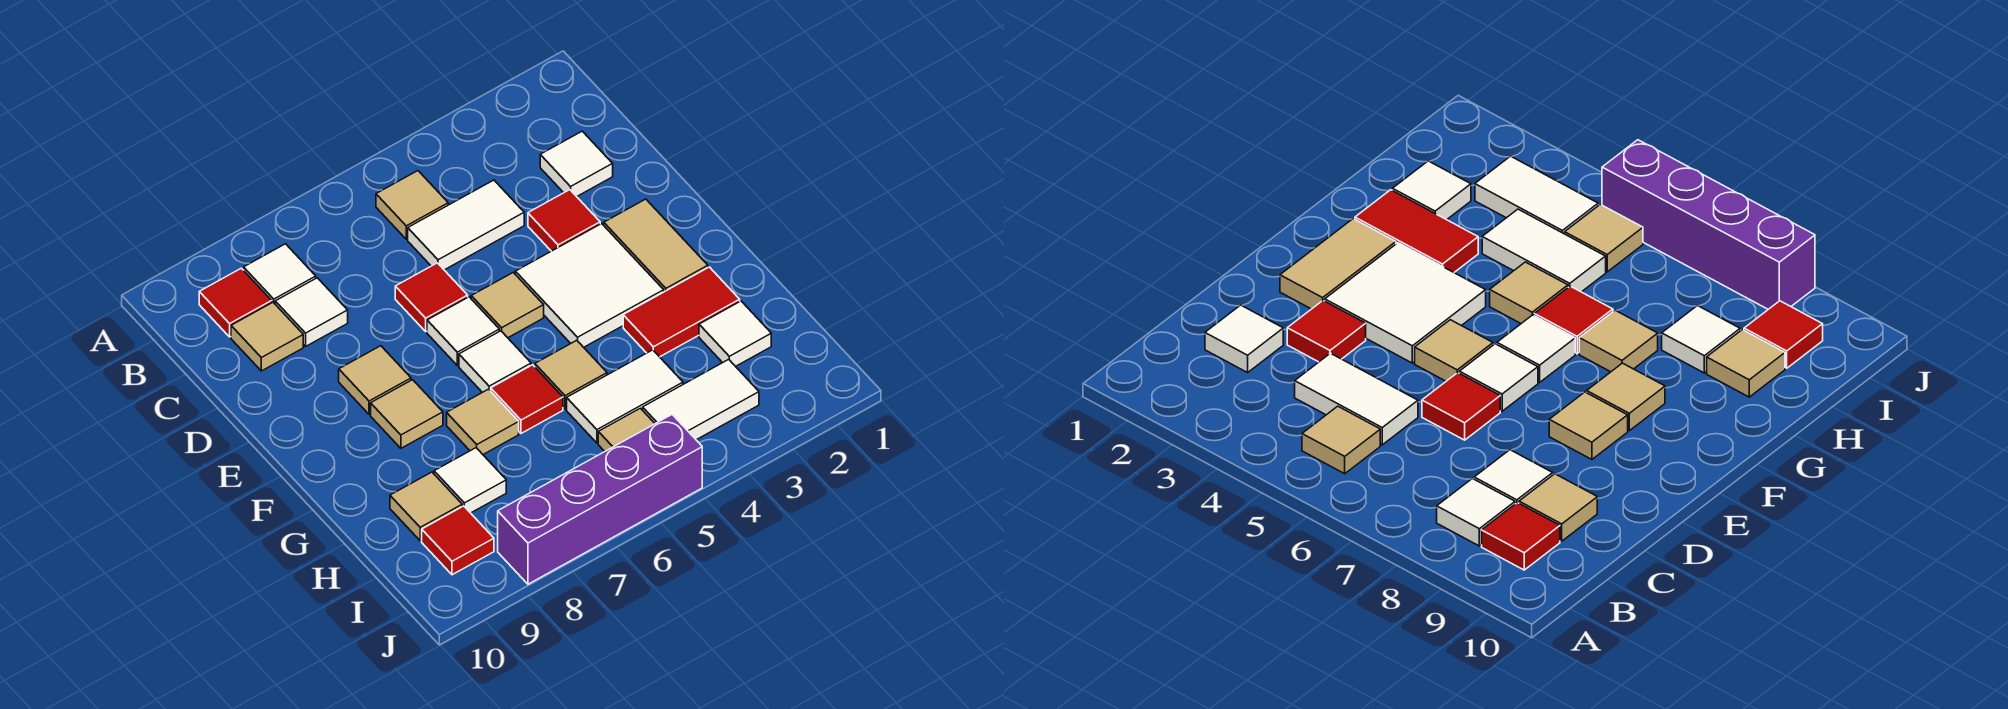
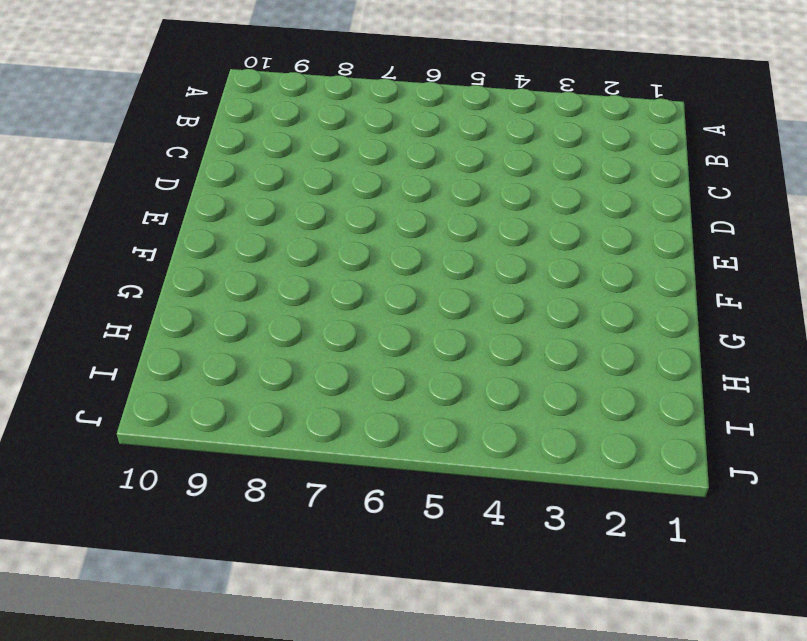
none -> tan 1x1 tile [376,171,448,239]
none -> white 1x1 tile [244,244,316,304]
none -> red 1x1 tile [199,268,272,337]

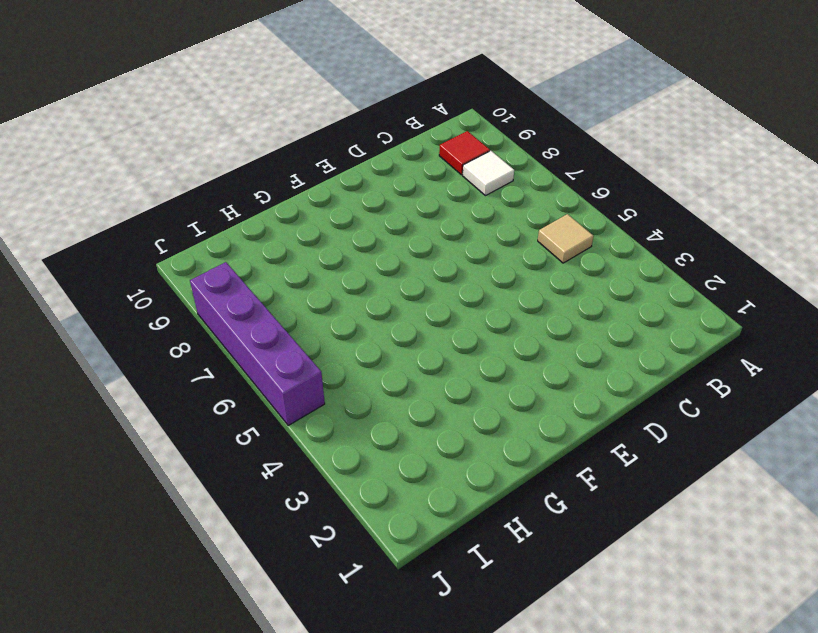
none -> white 1x1 tile [540,131,613,197]
none -> white 1x2 tile [408,180,524,270]
none -> white 1x1 tile [275,278,348,346]

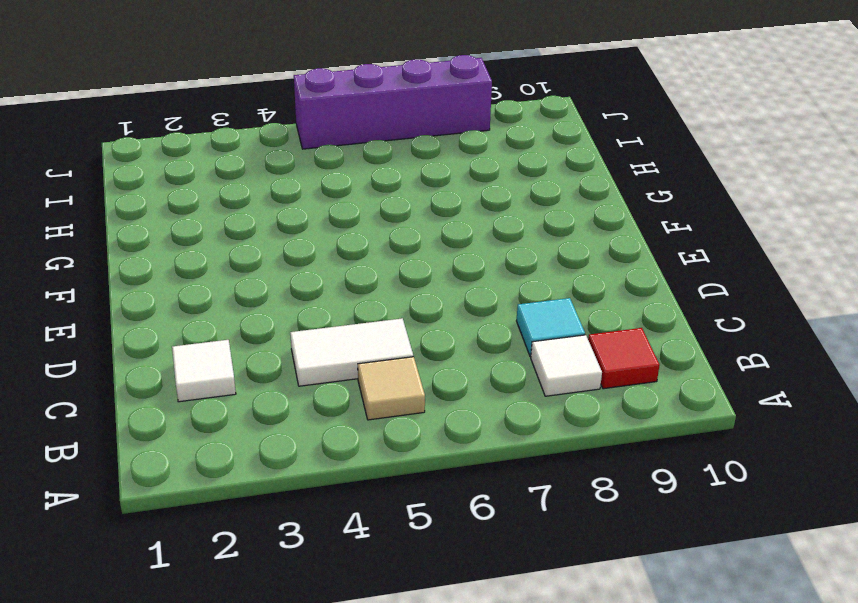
cyan 1x1 tile [516,298,585,357] -> white 1x1 tile [275,278,348,346]
none -> tan 1x1 tile [231,302,303,371]
none -> red 1x1 tile [528,190,600,251]
none -> red 1x1 tile [395,263,468,331]

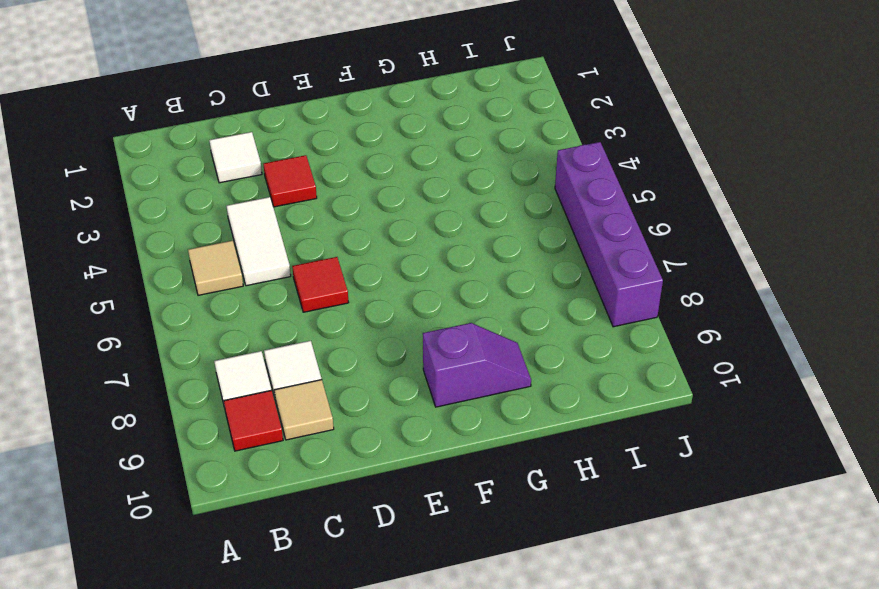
purple 1x2 slope [423,323,531,407] -> none
none -> tan 1x2 tile [604,199,708,292]
none -> white 2x2 tile [515,224,664,347]
none -> tan 1x1 tile [471,272,544,338]

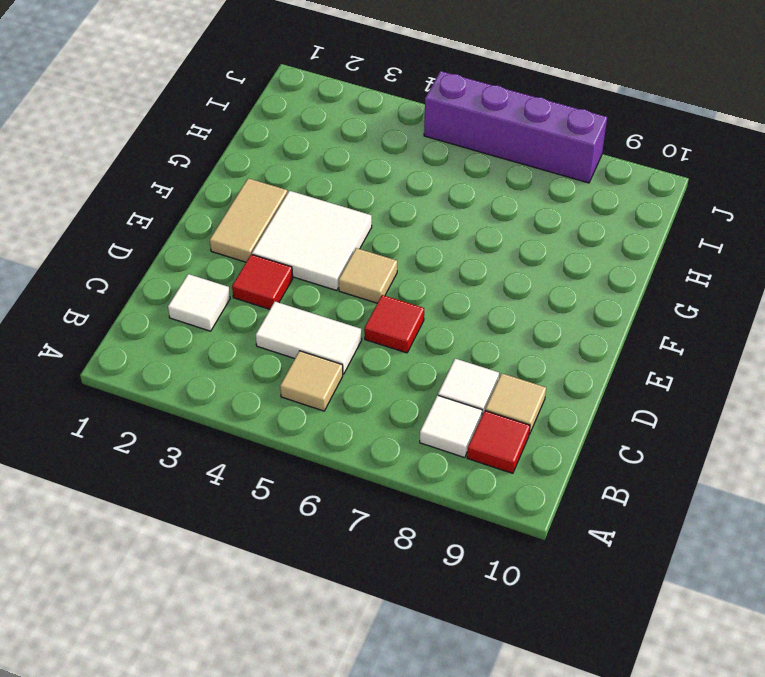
none -> white 1x1 tile [427,297,499,366]
none -> tan 1x1 tile [339,346,411,414]
none -> white 1x1 tile [459,331,531,392]

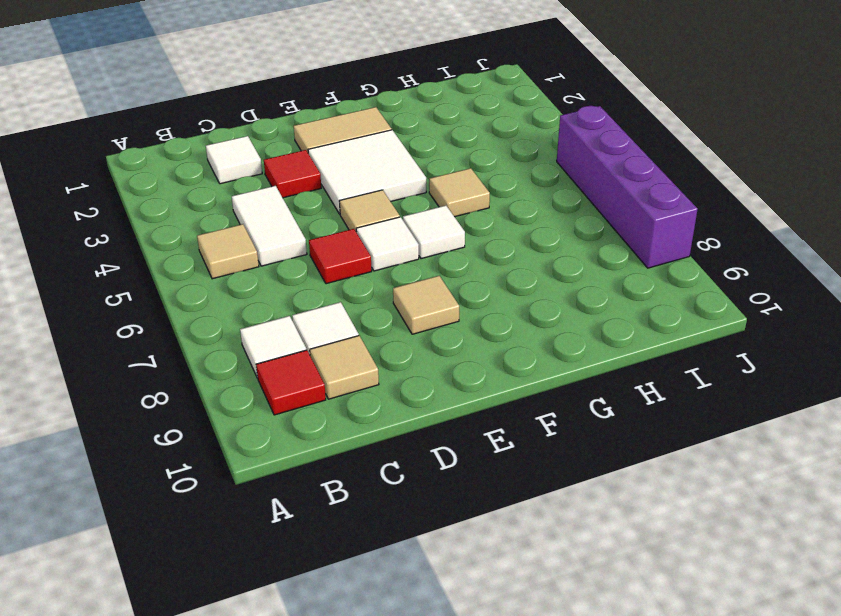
none -> tan 1x1 tile [371,380,443,448]
none -> red 1x2 tile [623,267,740,357]
none -> red 1x1 tile [491,365,563,433]

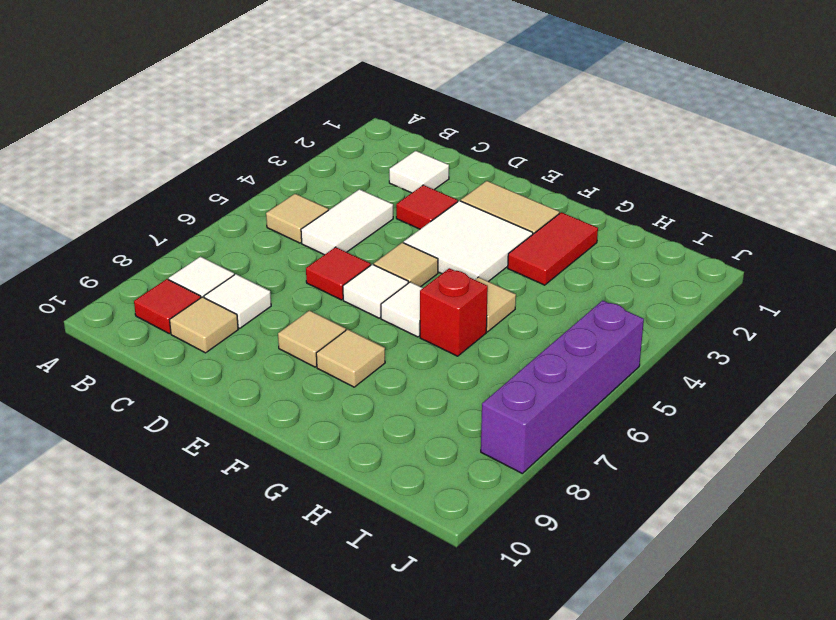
red 1x1 brick [420,268,488,356] -> red 1x1 tile [491,365,563,433]
none -> tan 1x1 tile [447,389,519,454]
none -> white 1x1 tile [699,301,771,366]
none -> white 1x2 tile [567,350,683,443]

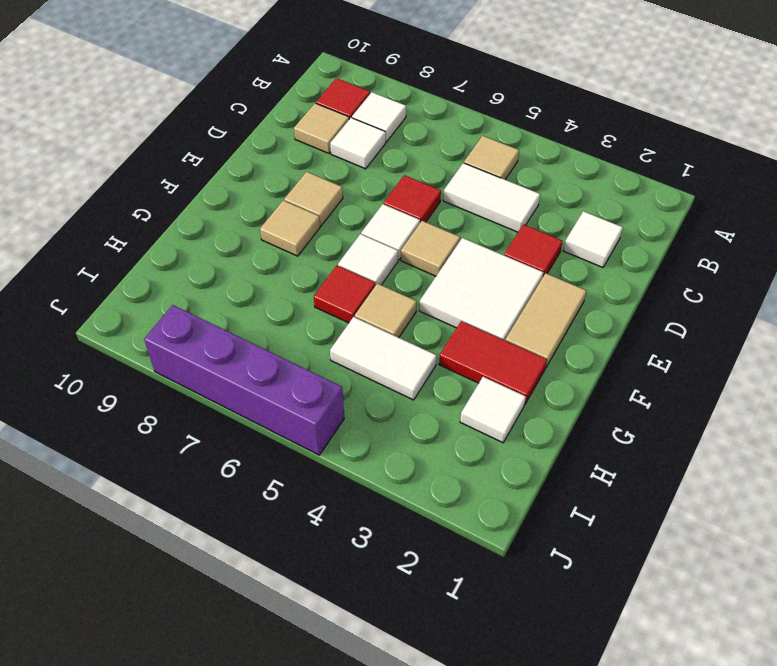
none -> tan 1x1 tile [447,389,519,454]
none -> white 1x1 tile [434,448,506,513]
none -> tan 1x1 tile [390,472,462,541]

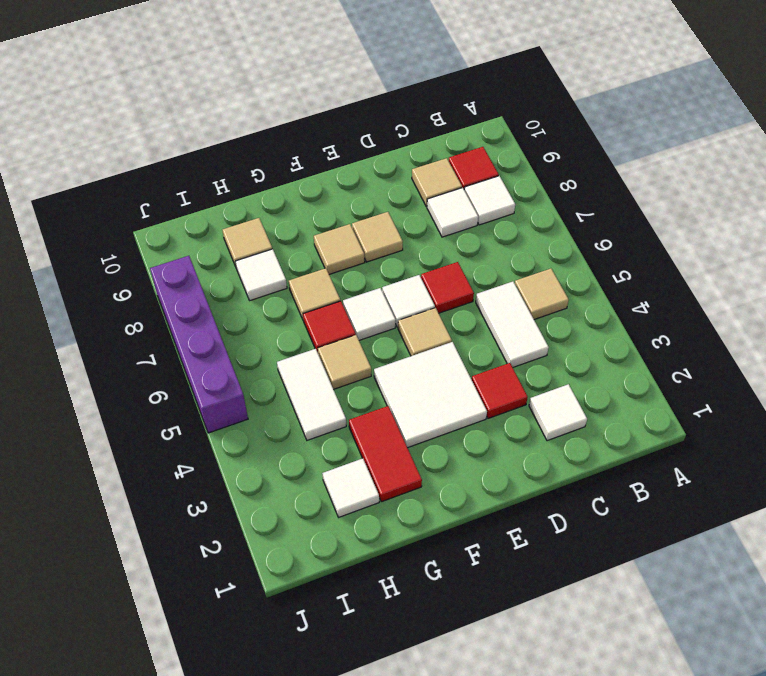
none -> tan 1x2 tile [604,199,708,292]
none -> white 1x2 tile [643,359,759,440]
none -> tan 1x1 tile [598,408,655,451]

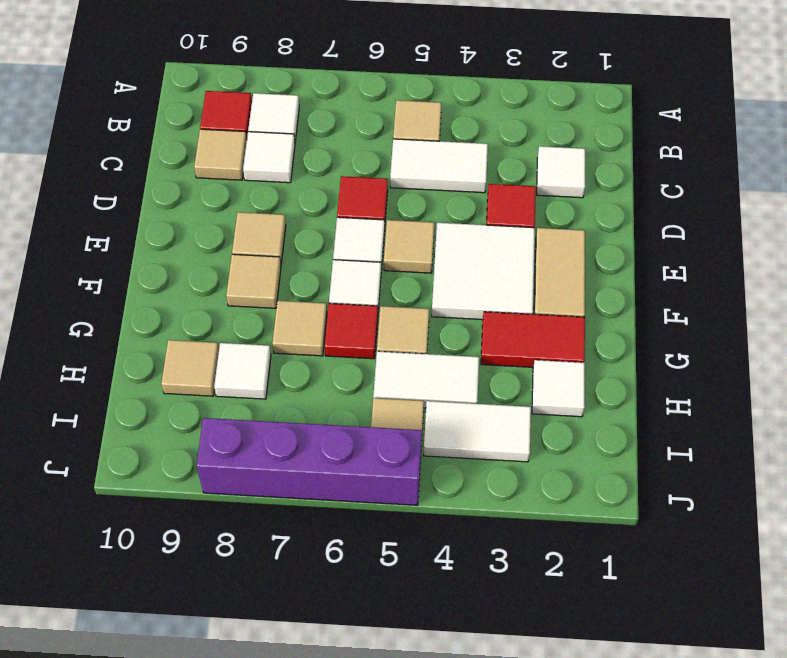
none -> red 1x1 tile [422,506,494,575]

